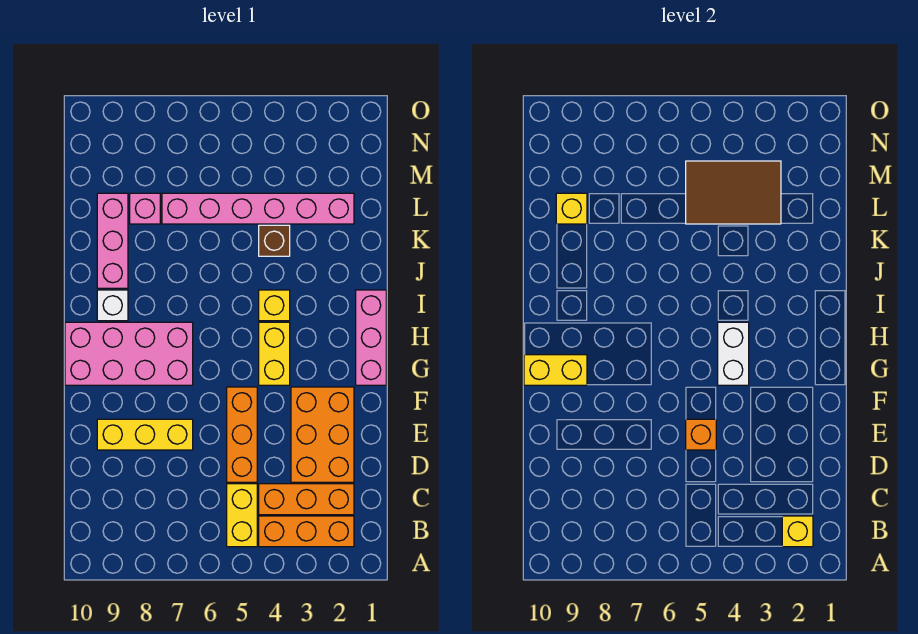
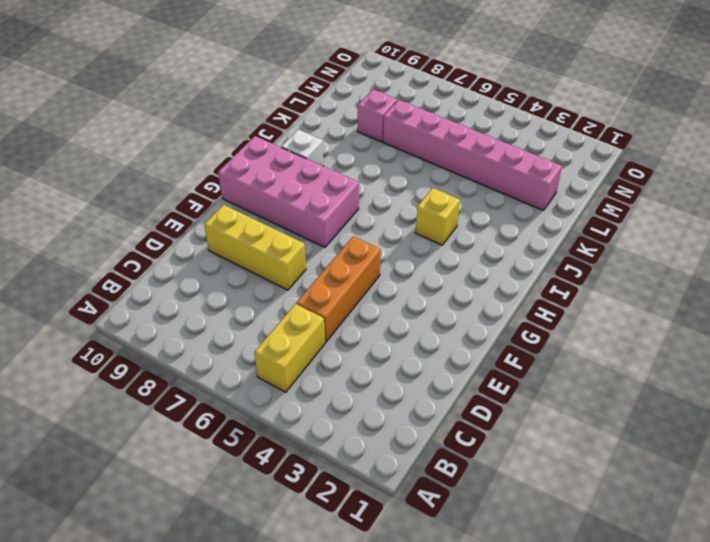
none -> orange 1x3 brick [259,516,354,547]
none -> orange 1x3 brick [259,484,354,515]
none -> orange 2x3 brick [291,387,354,482]

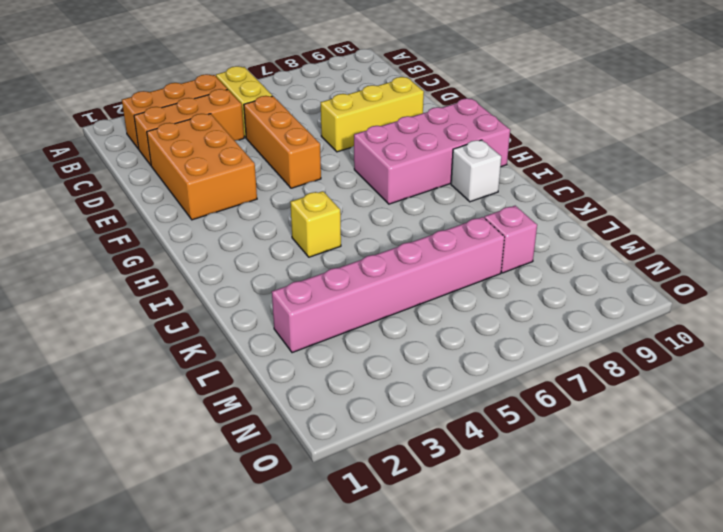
none -> pink 1x3 brick [356,290,386,385]
none -> yellow 1x2 brick [259,322,290,385]
none -> pink 1x3 brick [97,193,128,288]

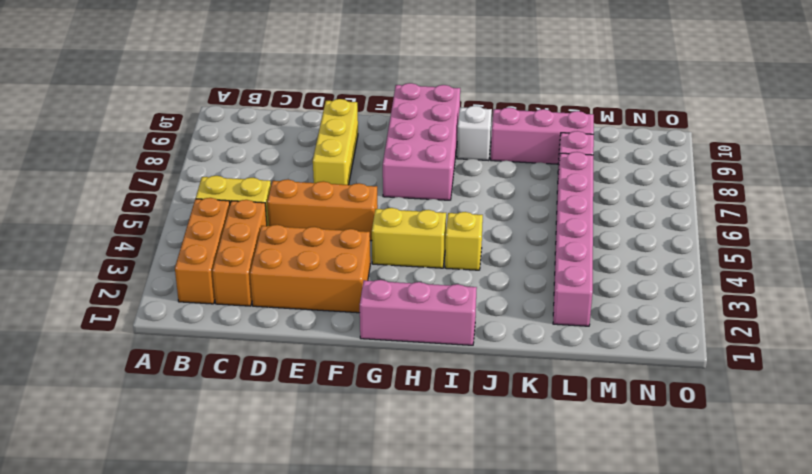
none -> brown 1x1 brick [259,225,290,256]
none -> yellow 1x1 brick [782,516,813,547]
none -> orange 1x1 brick [686,419,716,450]

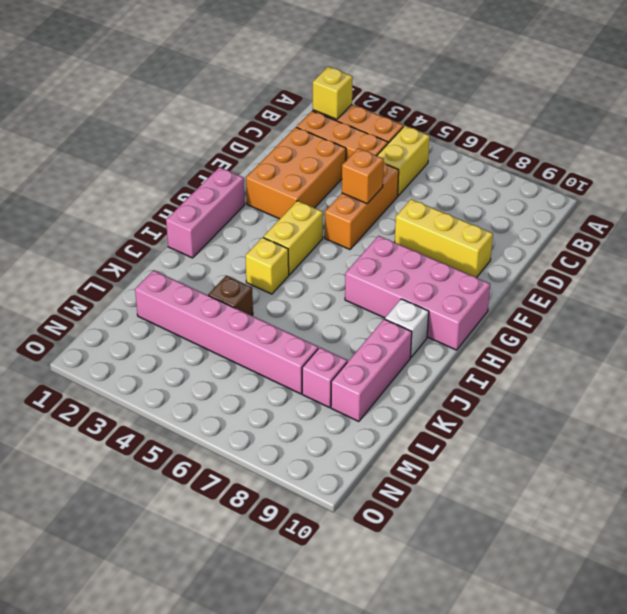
none -> white 1x2 brick [718,322,749,385]
none -> yellow 1x2 brick [524,355,587,385]
none -> brown 2x3 tile [686,161,781,224]

